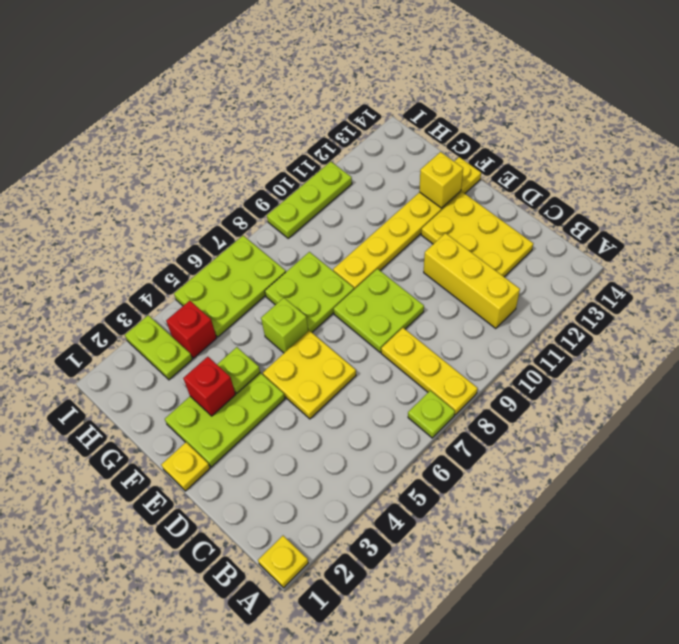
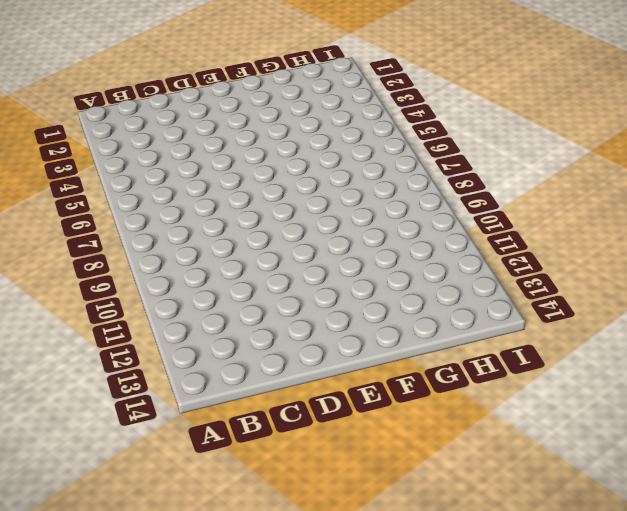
none -> yellow 1x1 plate [258,536,308,588]
none -> lime 1x1 plate [408,391,455,438]
none -> yellow 1x3 plate [381,328,478,415]

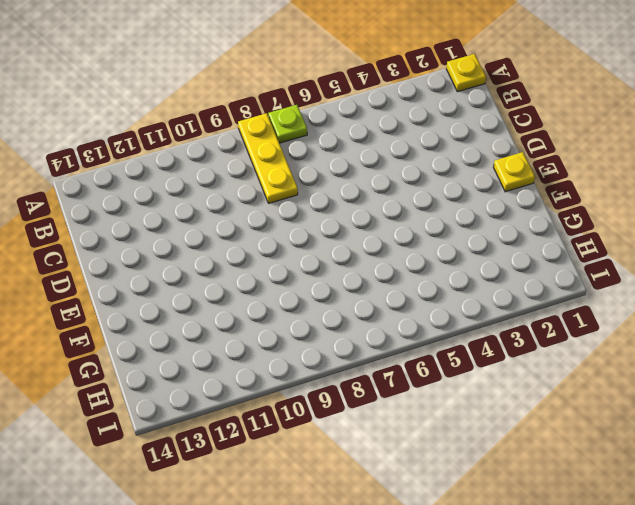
none -> yellow 1x3 brick [424,233,520,329]
none -> yellow 2x3 plate [421,192,533,277]
none -> yellow 2x2 plate [263,330,356,419]

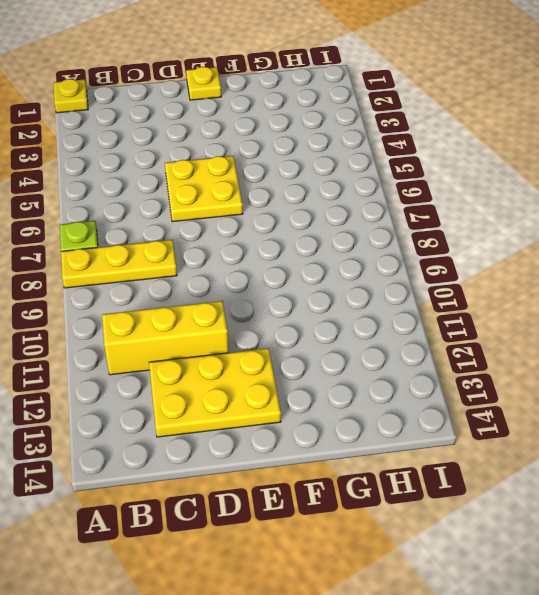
none -> lime 2x2 plate [334,269,424,352]
none -> lime 2x3 plate [165,373,285,467]
none -> lime 1x1 brick [261,298,308,353]

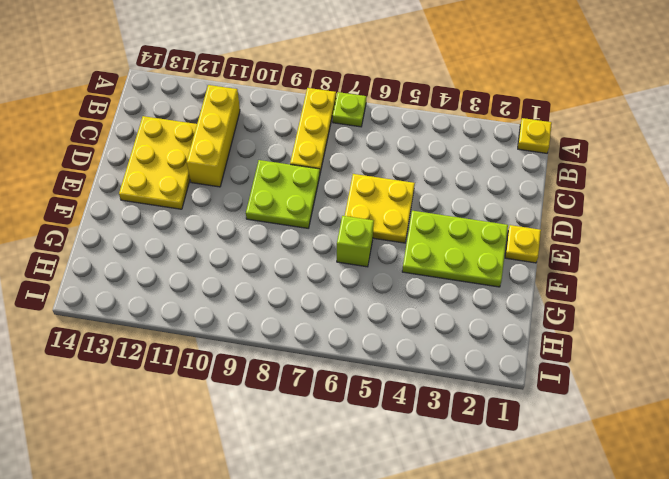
none -> lime 2x2 plate [265,252,354,332]
none -> yellow 1x6 plate [333,157,481,289]
none -> lime 1x2 plate [125,315,192,380]

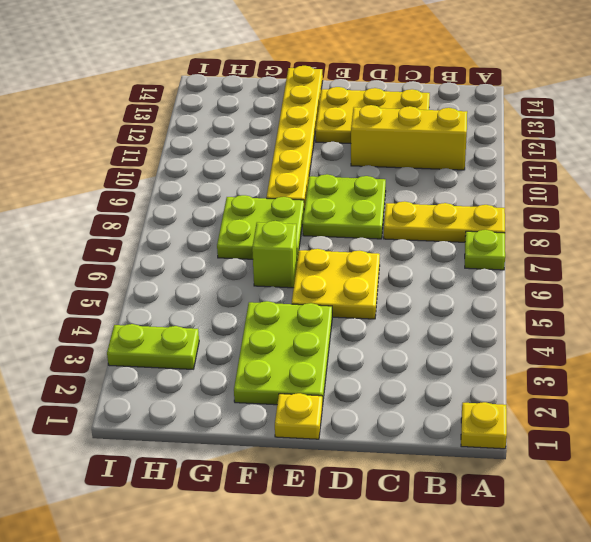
none -> red 1x1 brick [166,301,217,358]
none -> lime 2x3 plate [174,236,286,337]
none -> lime 1x3 plate [267,162,352,238]

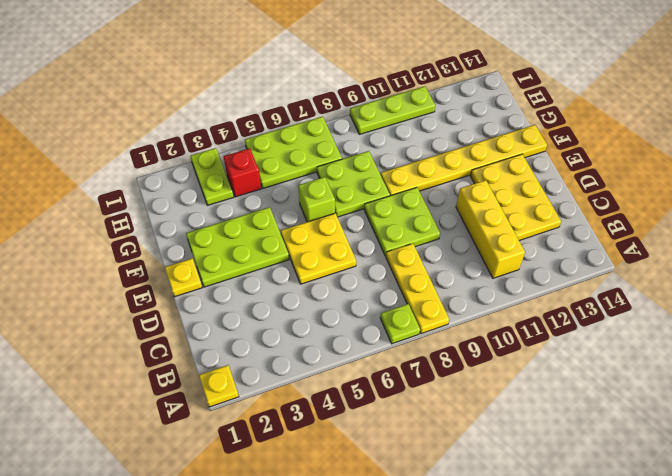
none -> red 1x1 brick [183,357,236,416]
none -> lime 1x1 plate [217,347,260,393]
none -> yellow 1x1 brick [419,152,463,208]

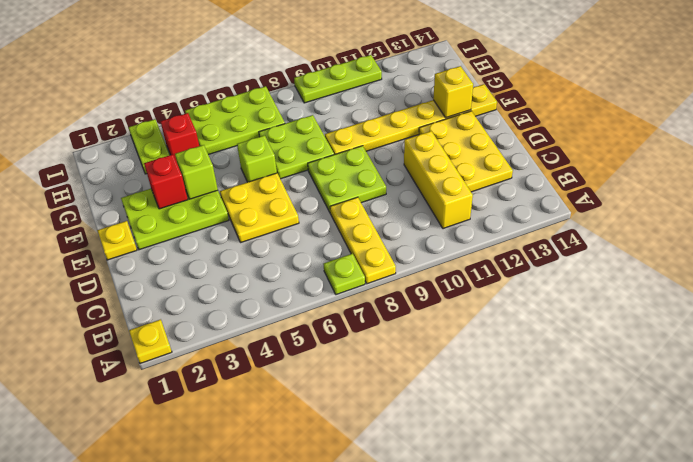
lime 1x1 brick [175,145,218,199] -> lime 1x1 plate [217,347,260,393]

